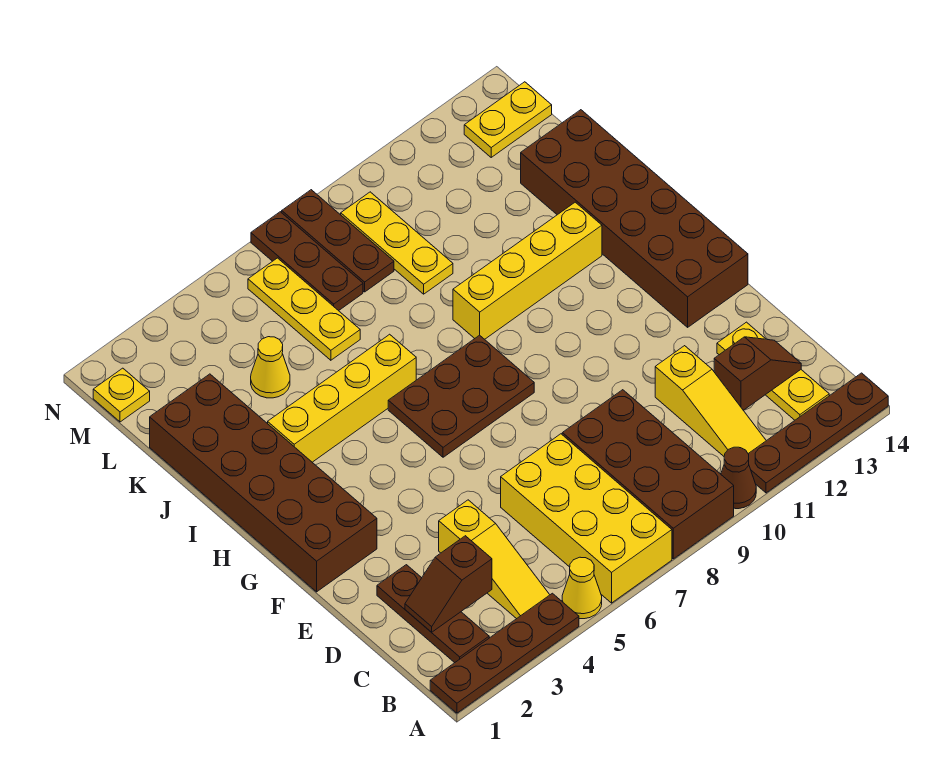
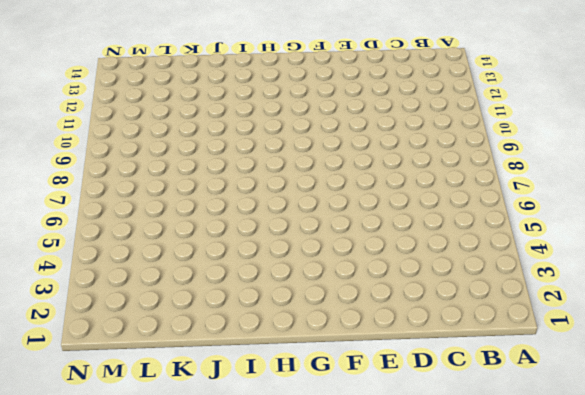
none -> brown 1x4 plate [430,593,579,713]
none -> yellow 1x1 cone [562,557,602,619]
none -> yellow 2x4 brick [501,434,672,603]

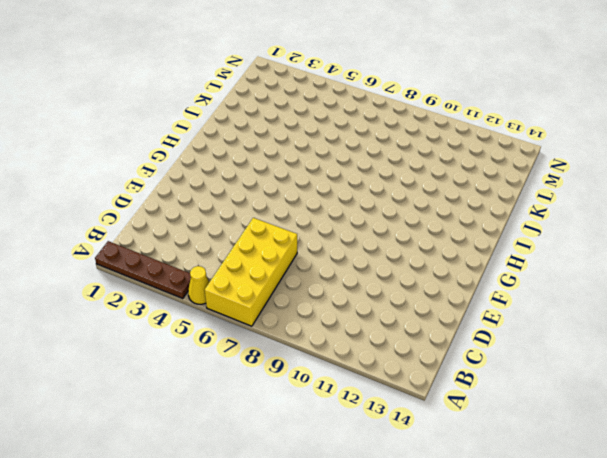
none -> brown 2x4 brick [562,390,734,559]
none -> brown 1x1 cone [721,447,756,509]
none -> brown 1x4 plate [748,373,888,493]

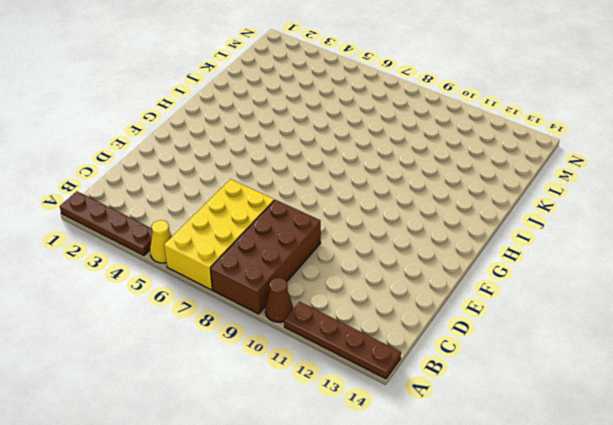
none -> brown 1x3 plate [377,565,489,663]
none -> yellow 1x3 slope [439,500,550,619]
none -> yellow 1x3 slope [655,346,766,456]

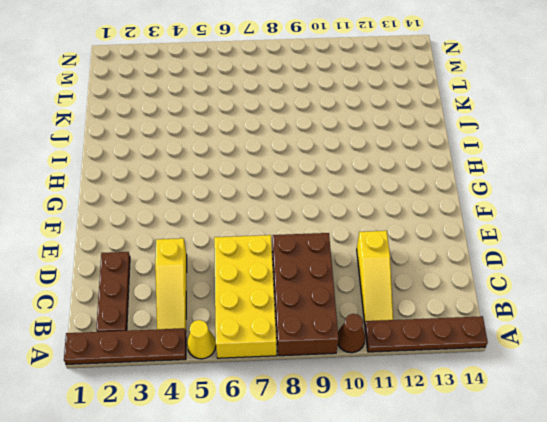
none -> yellow 1x3 plate [717,322,829,420]
none -> brown 2x6 brick [150,374,377,592]
none -> brown 2x6 brick [521,110,748,327]

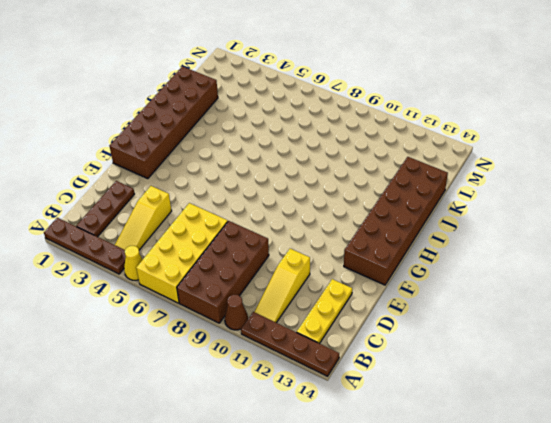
none -> brown 2x3 plate [388,335,534,457]
none -> yellow 1x4 brick [268,334,416,462]
none -> yellow 1x4 brick [453,202,602,339]

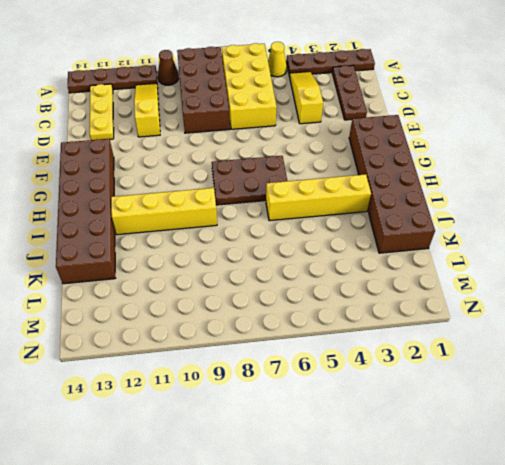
none -> yellow 1x1 cone [251,337,290,398]
none -> yellow 1x3 plate [248,258,360,360]
none -> yellow 1x3 plate [341,192,453,294]

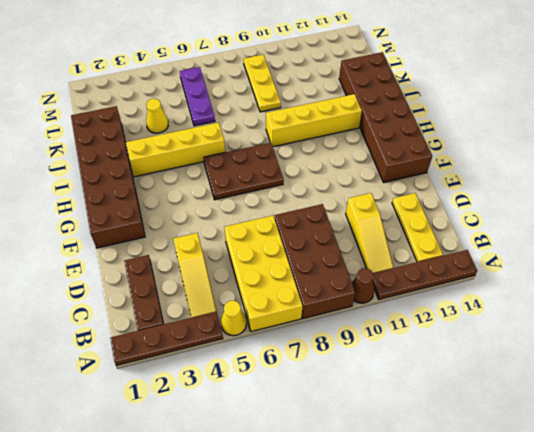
purple 1x3 plate [180,67,215,126] -> yellow 1x3 plate [248,258,360,360]
none -> brown 1x3 plate [251,212,363,311]
none -> brown 1x3 plate [282,190,394,292]
none -> yellow 1x1 plate [93,368,150,422]

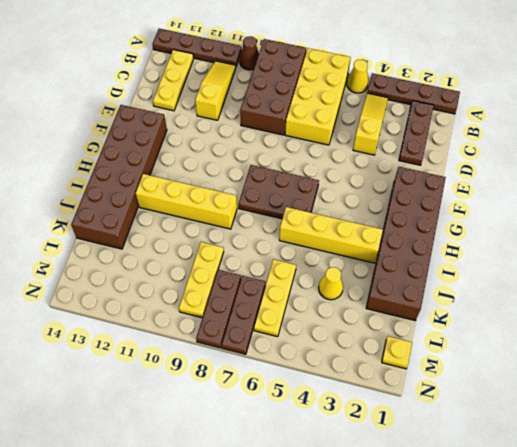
none -> yellow 1x2 plate [464,82,552,157]
none -> brown 1x2 slope [405,536,492,632]
none -> brown 1x2 slope [714,337,801,410]

